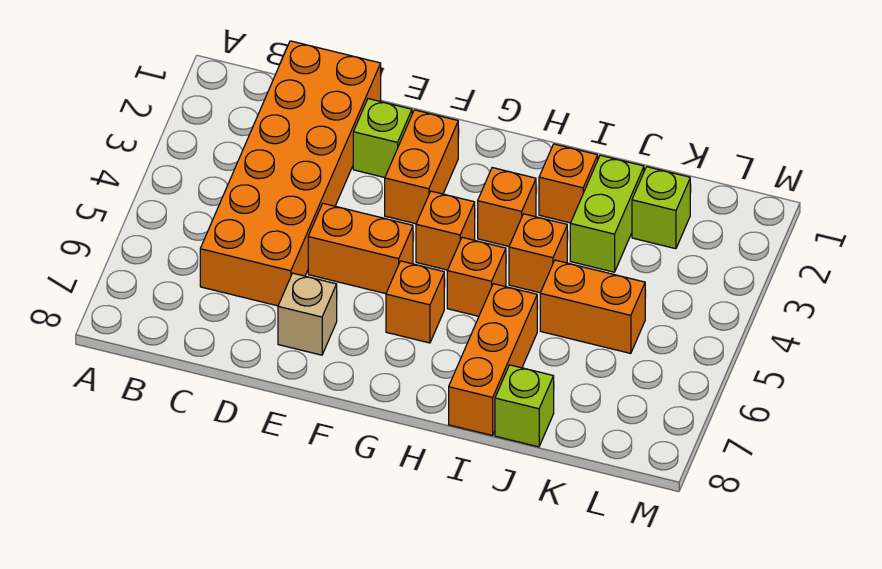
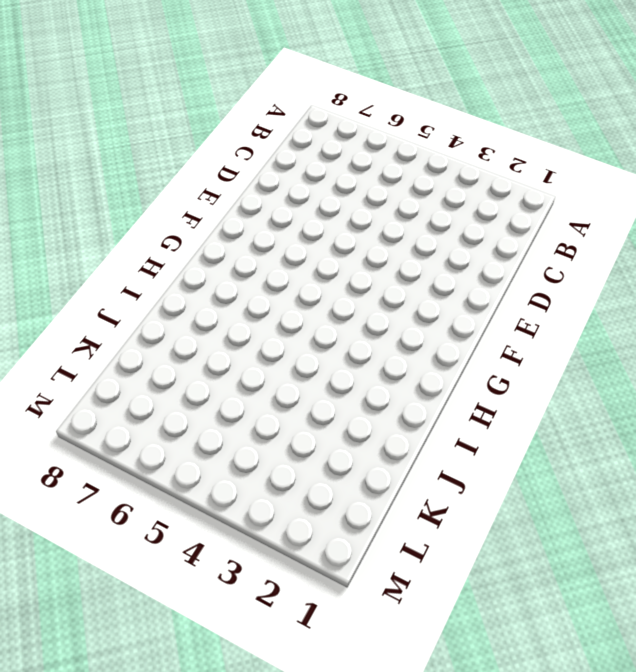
none -> orange 2x6 brick [200,41,381,306]
none -> lime 1x1 brick [353,99,412,177]
none -> orange 1x2 brick [308,203,413,294]

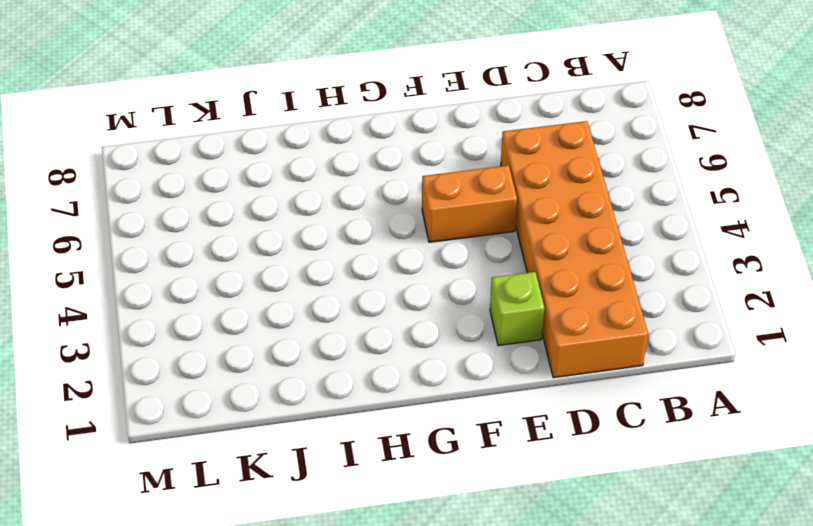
none -> tan 1x1 brick [278,273,337,355]
none -> orange 1x2 brick [385,110,458,224]
none -> orange 1x1 brick [416,191,475,270]

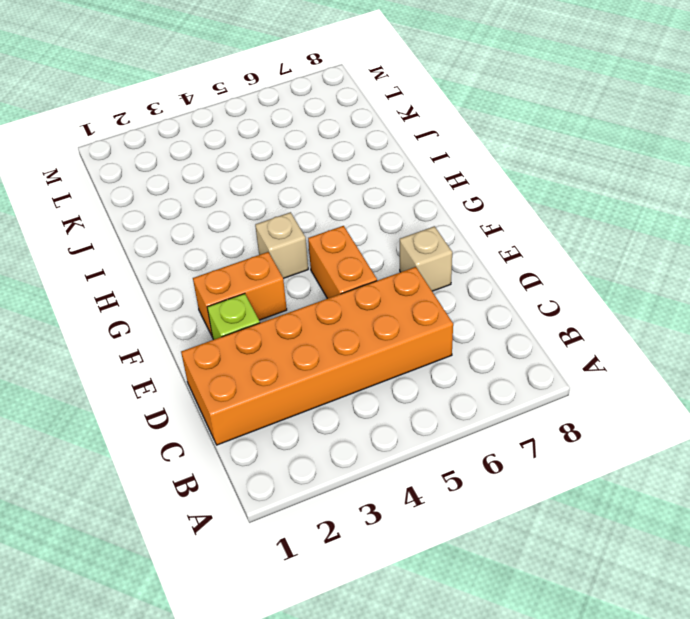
tan 1x1 brick [255,212,308,279] -> orange 1x1 brick [416,191,475,270]
none -> orange 1x1 brick [386,261,444,343]
none -> orange 1x1 brick [478,168,536,246]
none -> orange 1x1 brick [447,237,506,316]

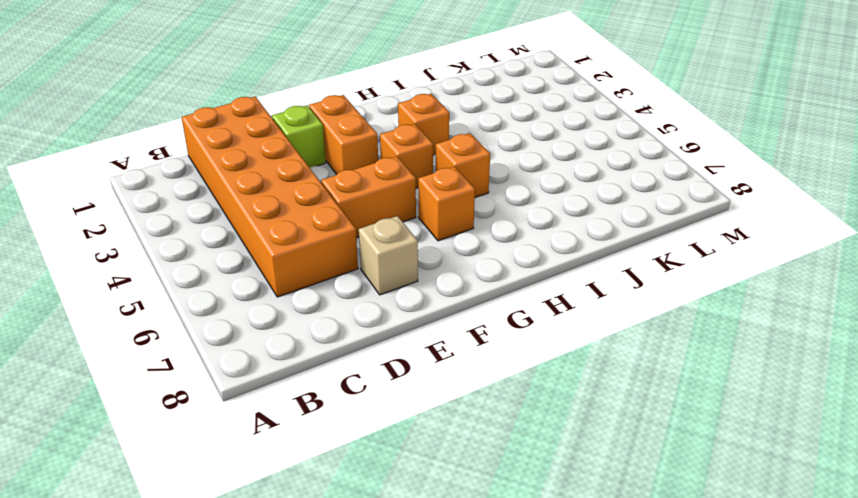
none -> orange 1x1 brick [539,144,598,223]
none -> orange 1x1 brick [509,214,567,293]
none -> orange 1x3 brick [449,284,537,436]

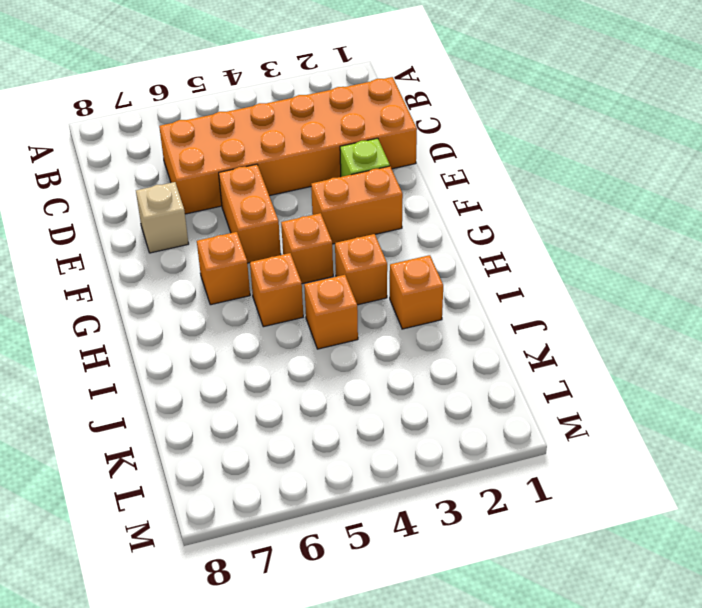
none -> orange 1x3 brick [449,284,537,436]
none -> lime 1x2 brick [570,155,644,272]
none -> orange 1x2 brick [540,260,645,354]

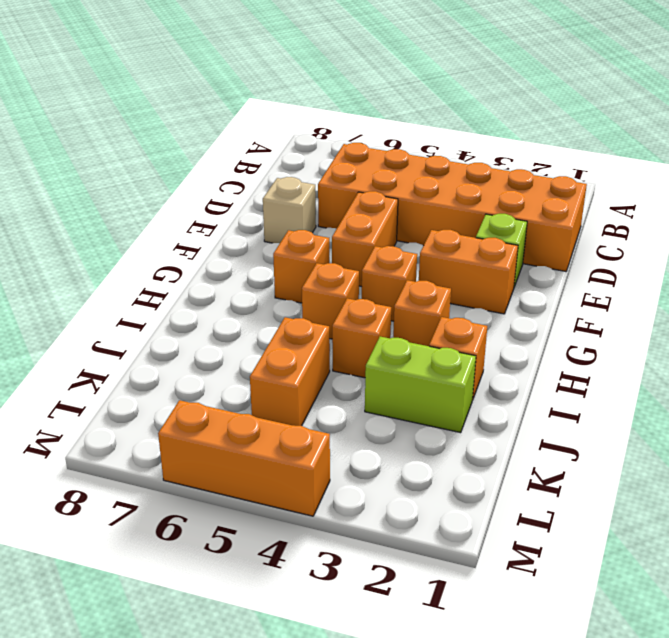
orange 1x3 brick [158,400,330,516] -> orange 1x3 brick moved to [449,284,537,436]
none -> lime 1x1 brick [495,365,554,447]
none -> lime 1x1 brick [632,167,690,249]

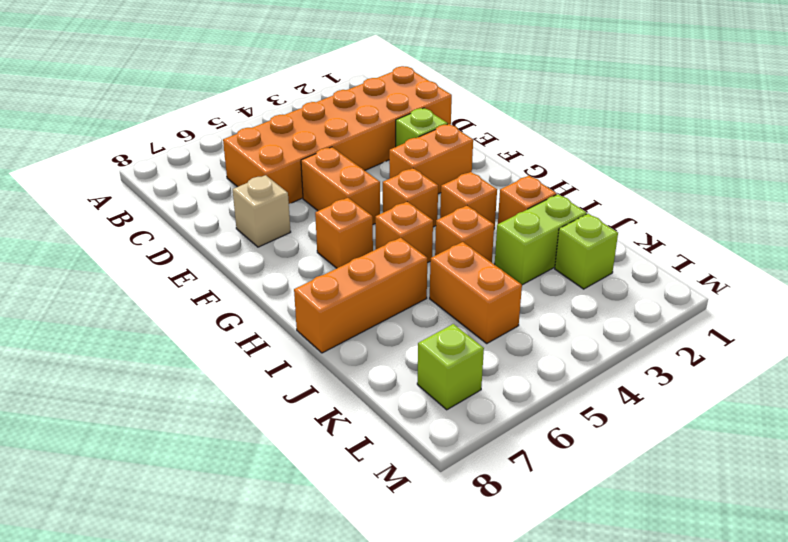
lime 1x1 brick [417,324,484,410] -> lime 1x1 brick moved to [495,365,554,447]

